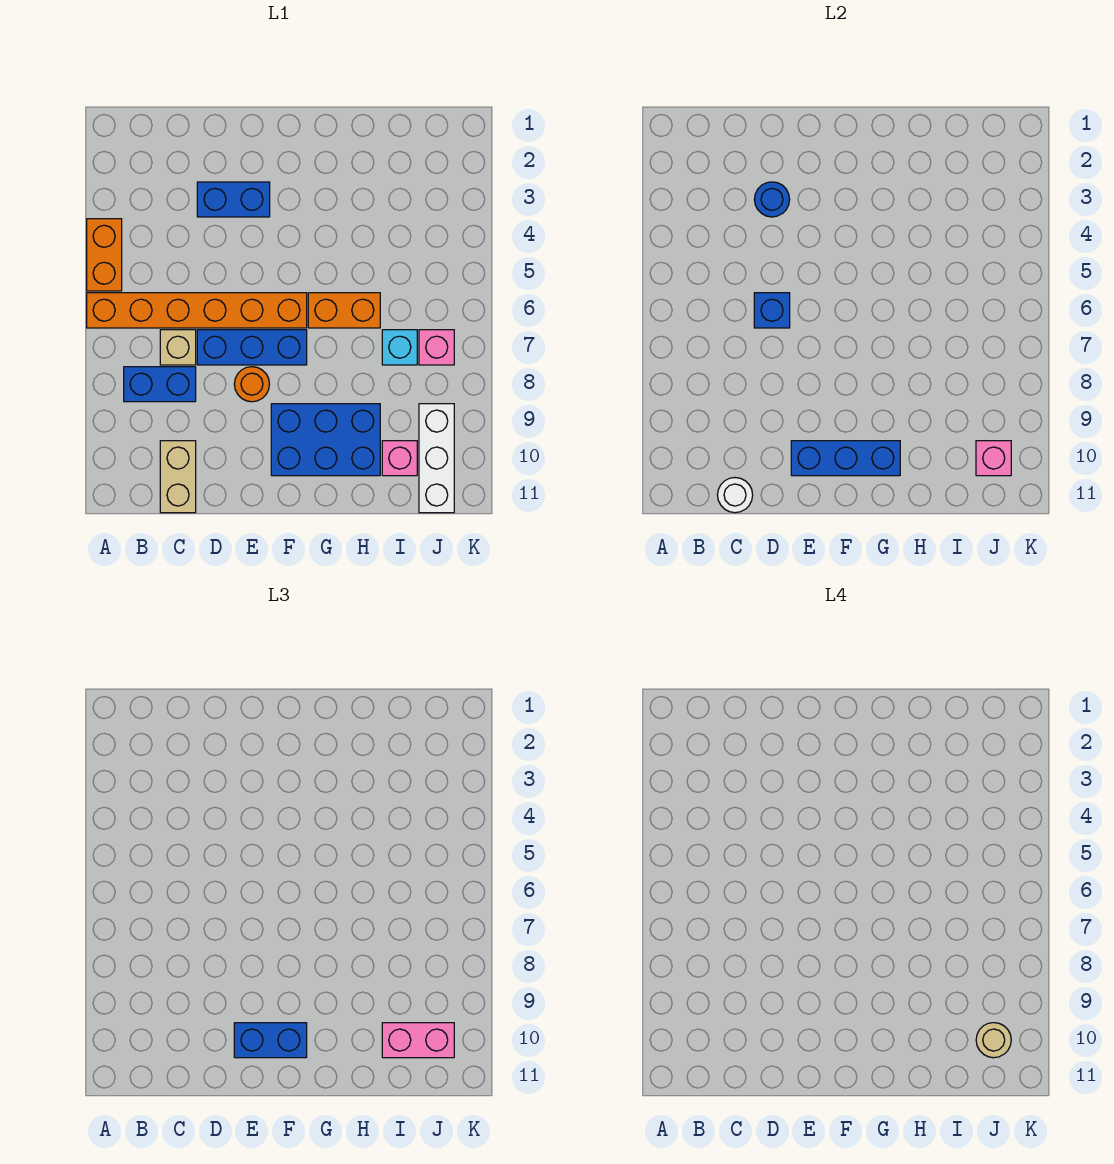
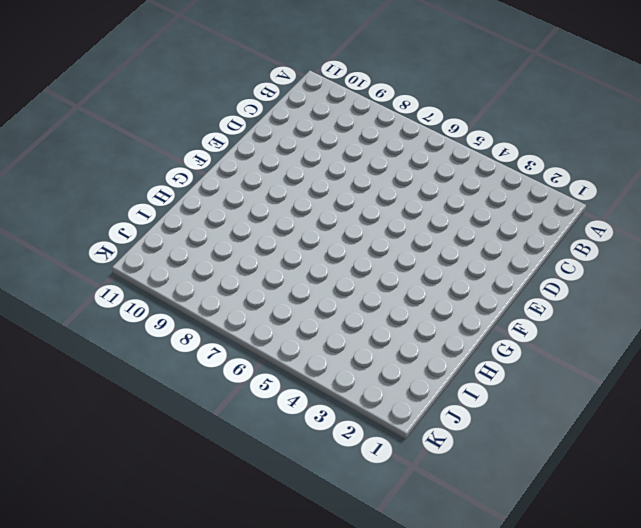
none -> orange 1x2 brick [87,219,122,291]
none -> orange 1x6 brick [87,293,307,328]
none -> blue 1x2 brick [124,367,196,402]

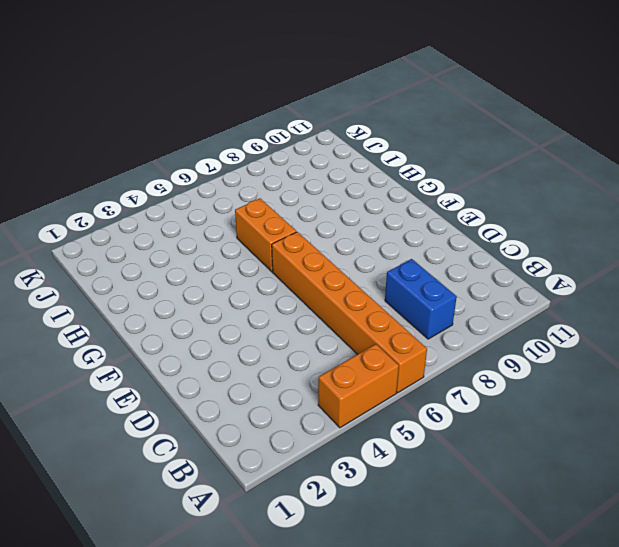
none -> tan 1x1 brick [160,330,196,365]
none -> tan 1x2 brick [160,441,196,513]
none -> blue 1x2 brick [197,182,270,217]

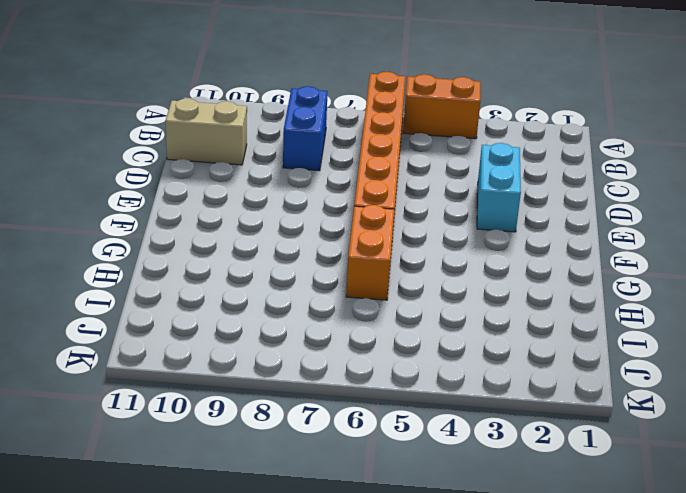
cyan 1x2 brick [477,143,521,232] -> blue 1x2 brick [197,182,270,217]
none -> tan 1x1 brick [160,330,196,365]
none -> blue 1x3 brick [197,330,307,365]
none -> orange 1x1 round brick [234,367,270,402]

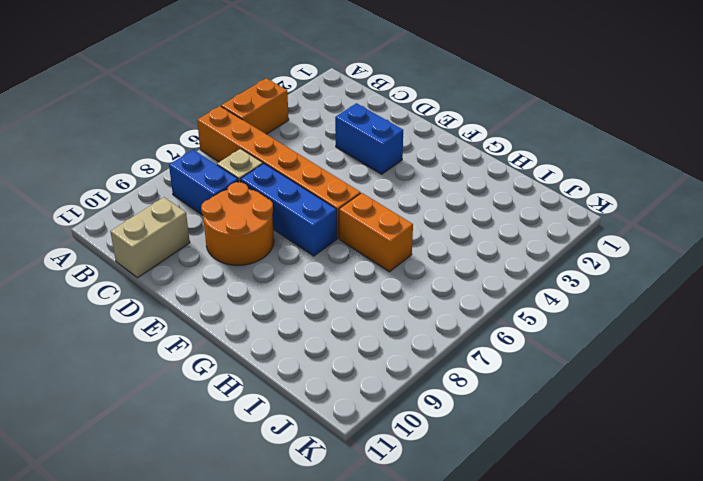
orange 2x2 round brick [201,182,274,265] -> orange 1x1 round brick [234,367,270,402]
none -> blue 2x3 brick [271,404,380,476]
none -> cyan 1x1 brick [382,330,417,365]
none -> pink 1x1 brick [382,441,417,476]

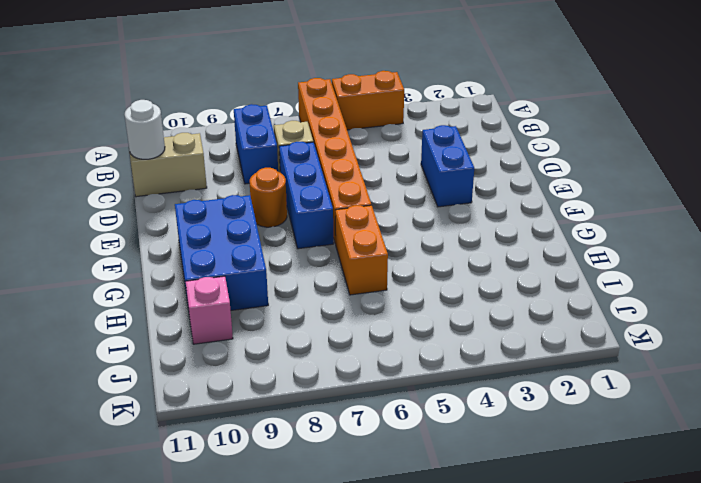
none -> cyan 1x1 brick [382,330,417,365]
none -> pink 1x1 brick [419,330,454,365]
none -> white 1x3 brick [419,404,454,513]

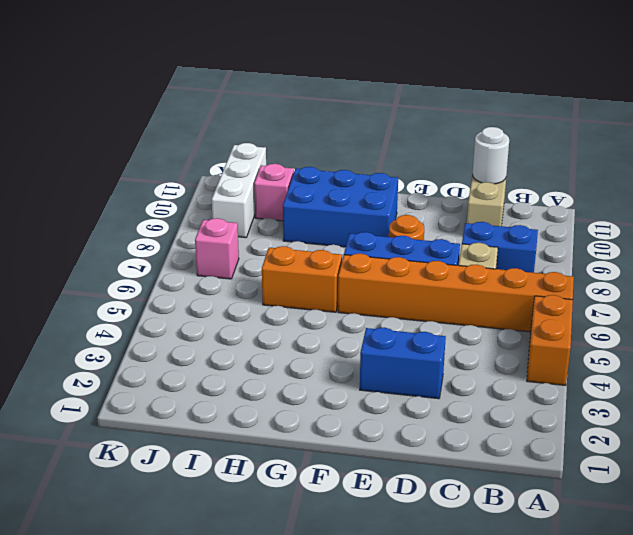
none -> cyan 1x1 brick [382,330,417,365]
none -> blue 1x1 round brick [754,182,790,217]
none -> blue 1x1 brick [754,293,790,328]

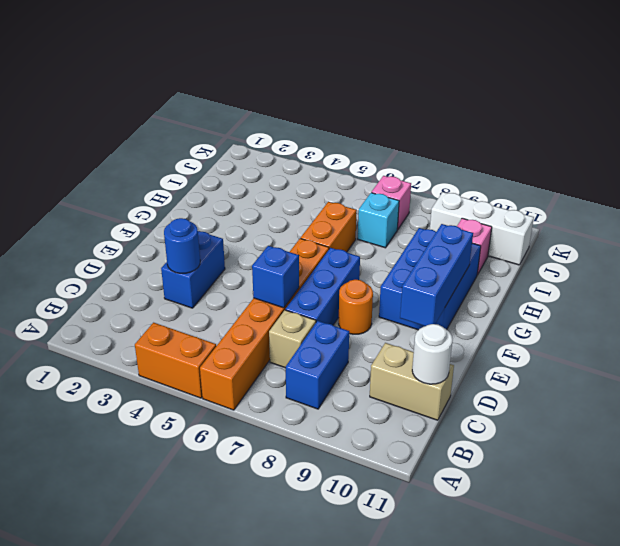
none -> pink 1x1 brick [976,441,1011,476]
none -> blue 1x2 brick [234,1023,307,1058]
none -> pink 1x2 brick [382,1023,454,1058]

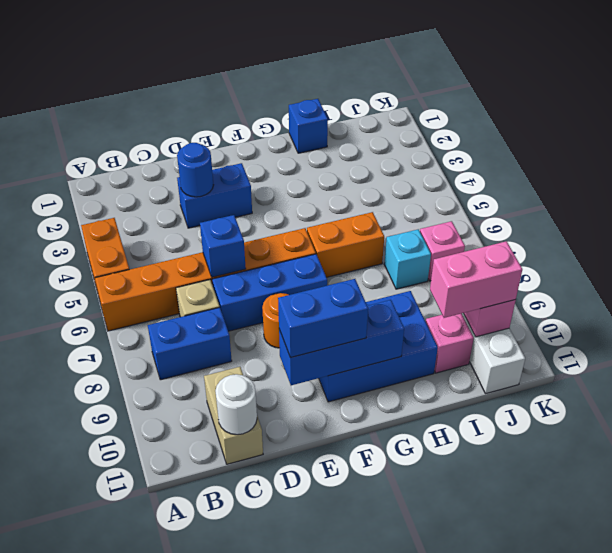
blue 1x1 brick [289,99,328,153] -> none
none -> tan 1x1 round brick [976,1023,1011,1058]

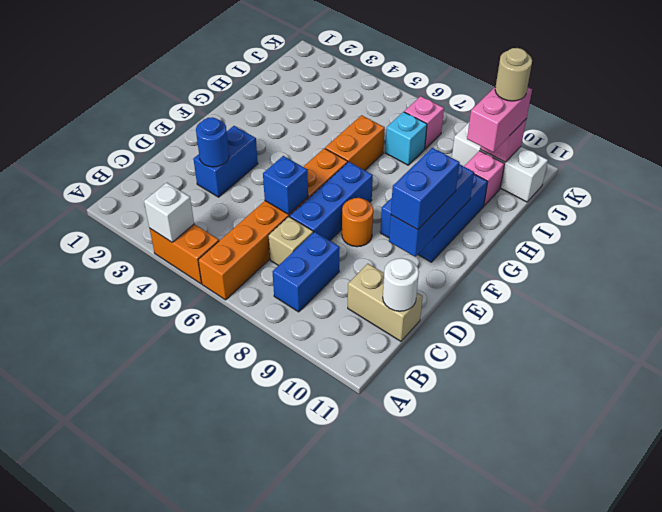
white 1x1 brick [144,182,194,242] -> none

